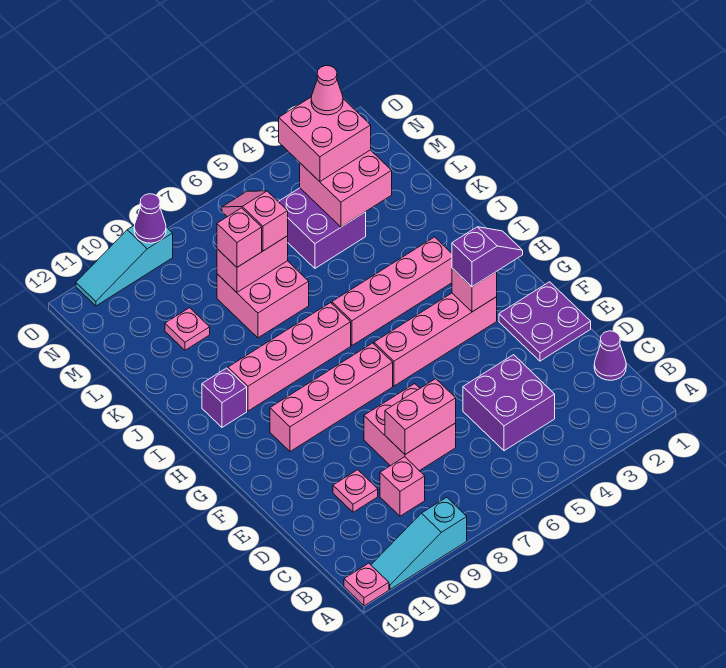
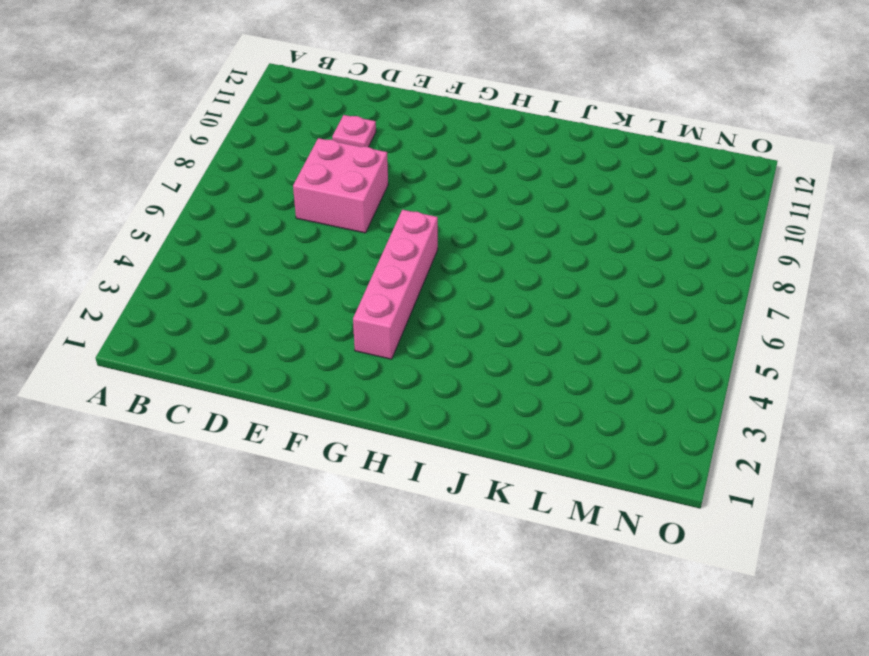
none -> cyan 1x3 slope [371,497,467,589]
none -> pink 1x1 plate [344,563,389,606]
none -> purple 1x1 cone [594,331,626,380]

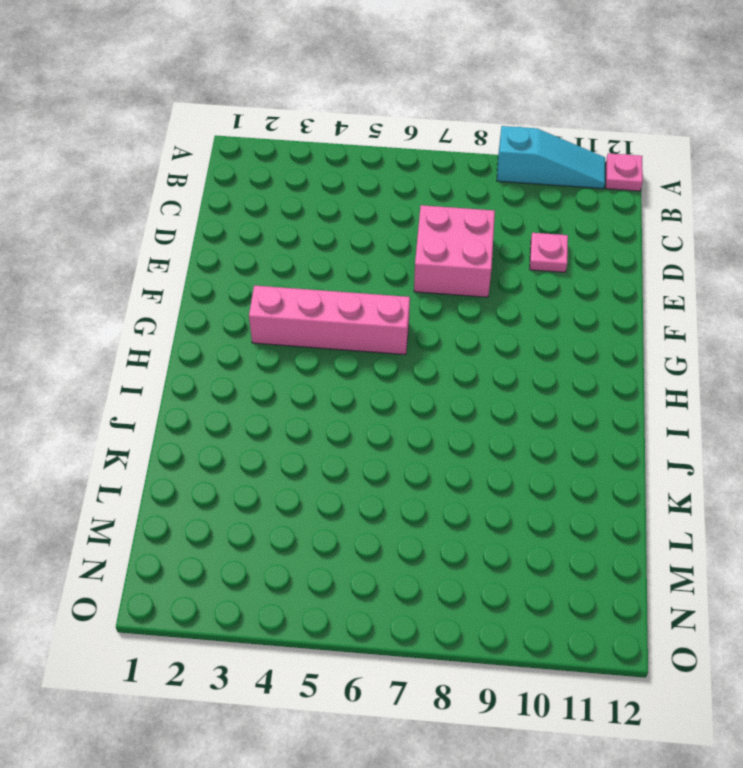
none -> purple 1x1 cone [594,331,626,380]
none -> purple 2x2 brick [463,355,555,451]
none -> pink 1x1 brick [380,457,425,516]

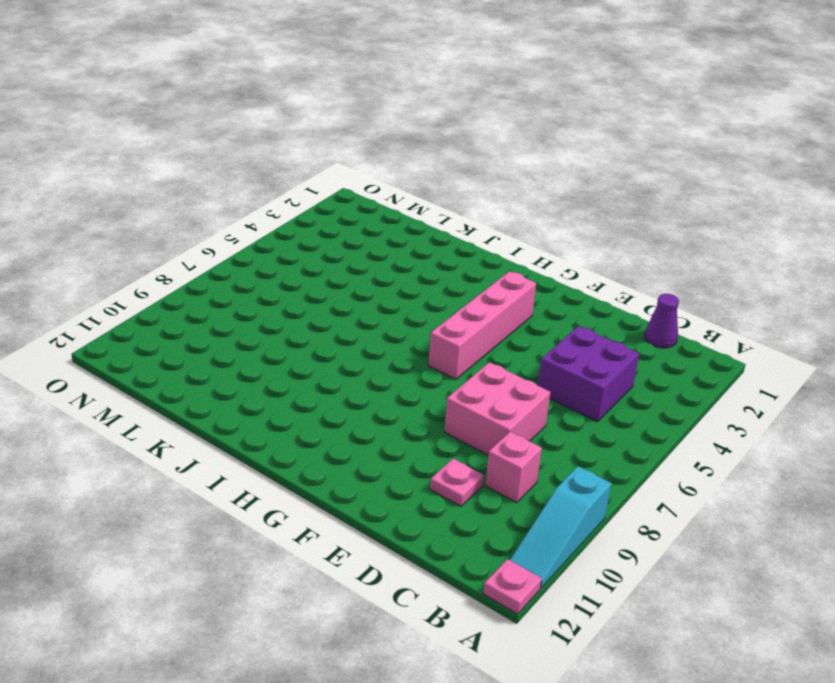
none -> purple 2x2 plate [499,282,591,361]
none -> pink 1x4 brick [270,343,393,451]
none -> pink 1x4 brick [332,237,452,345]

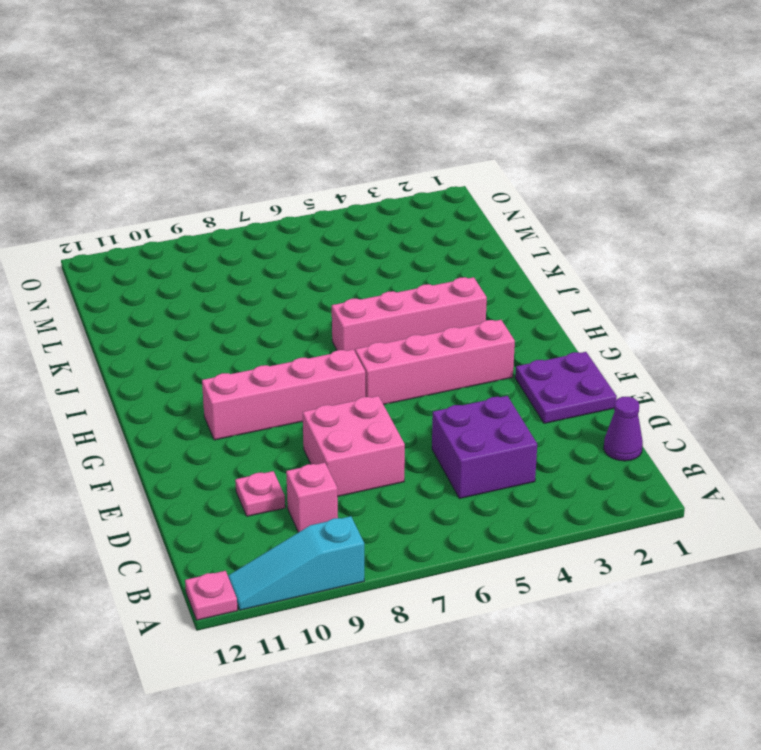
none -> pink 1x4 brick [228,303,351,411]
none -> purple 1x1 brick [202,368,247,427]
none -> pink 2x2 brick [217,261,309,338]

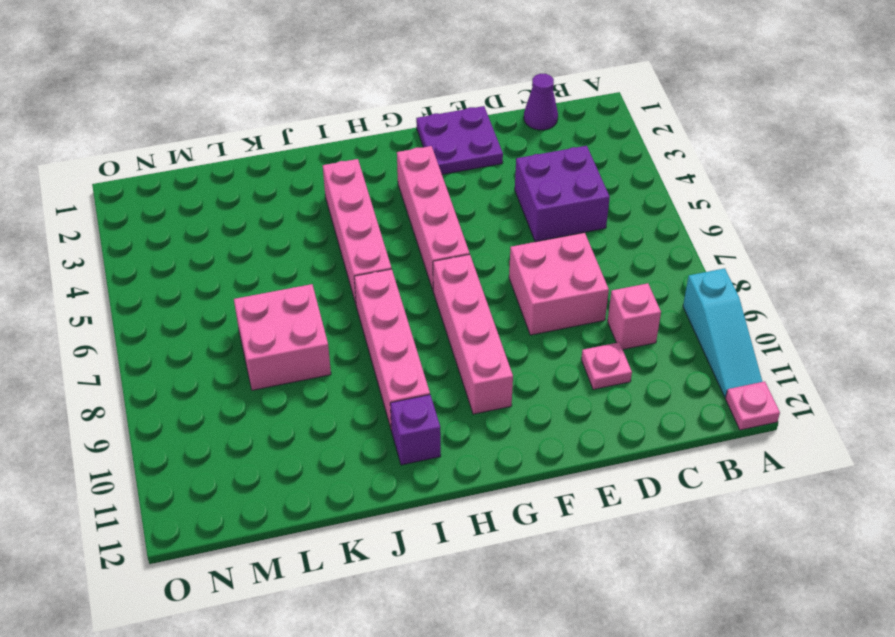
none -> purple 2x2 brick [278,188,366,268]
none -> pink 1x1 plate [165,308,210,350]
none -> cyan 1x3 slope [76,225,173,306]

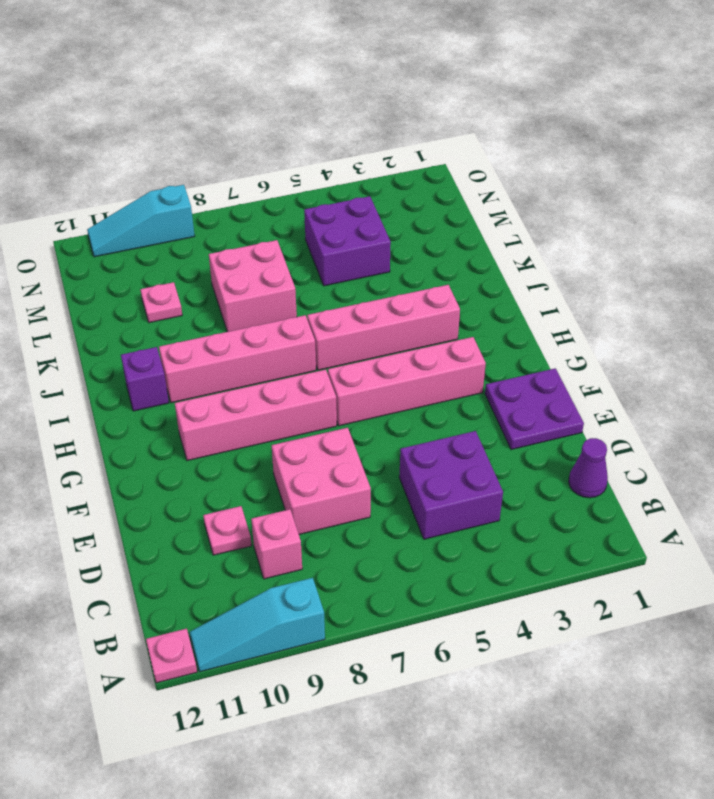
none -> pink 1x2 brick [385,379,456,454]
none -> pink 1x1 brick [452,268,497,312]
none -> pink 2x2 brick [300,150,392,227]

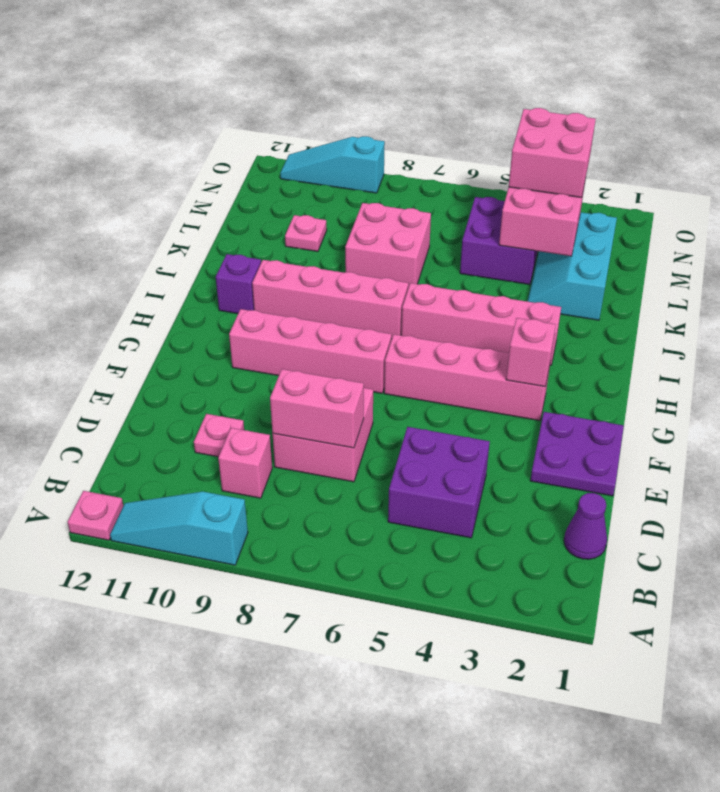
cyan 2x3 slope [527,212,617,320] -> none
none -> pink 1x2 brick [217,236,288,292]
none -> purple 1x1 cone [134,194,166,243]
none -> purple 1x2 slope [452,227,523,287]

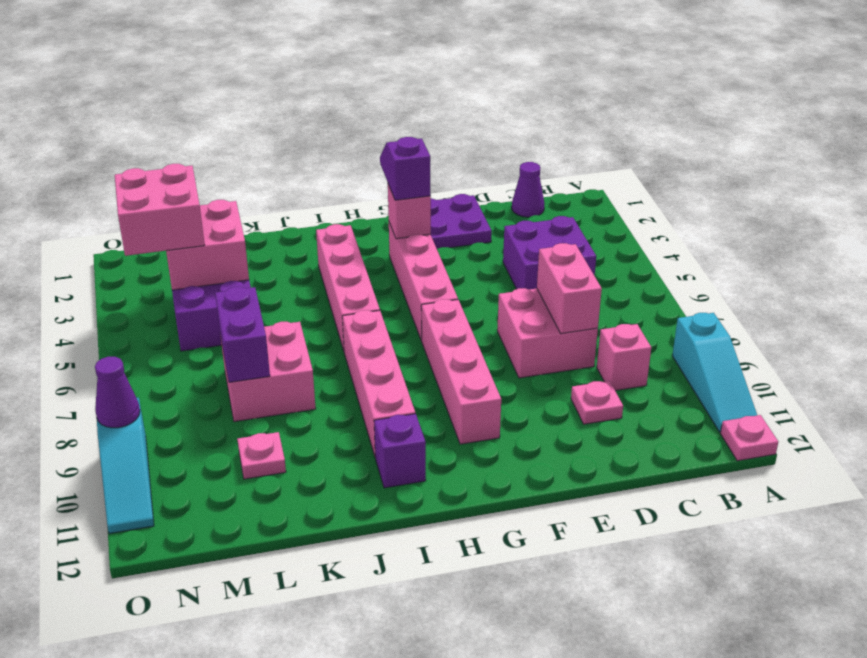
purple 1x2 brick [215,287,270,382] -> pink 1x2 brick [217,236,288,292]
none -> pink 1x2 slope [222,191,288,251]
none -> pink 1x1 brick [217,208,262,267]
none -> pink 1x1 cone [311,66,343,115]

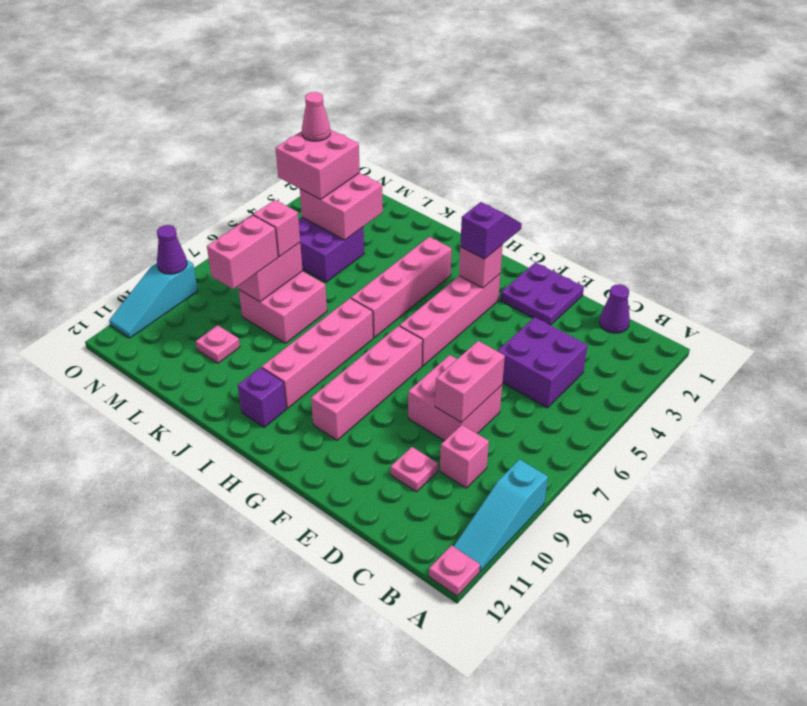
pink 1x2 brick [207,215,278,289] -> pink 1x1 brick [217,208,262,267]

